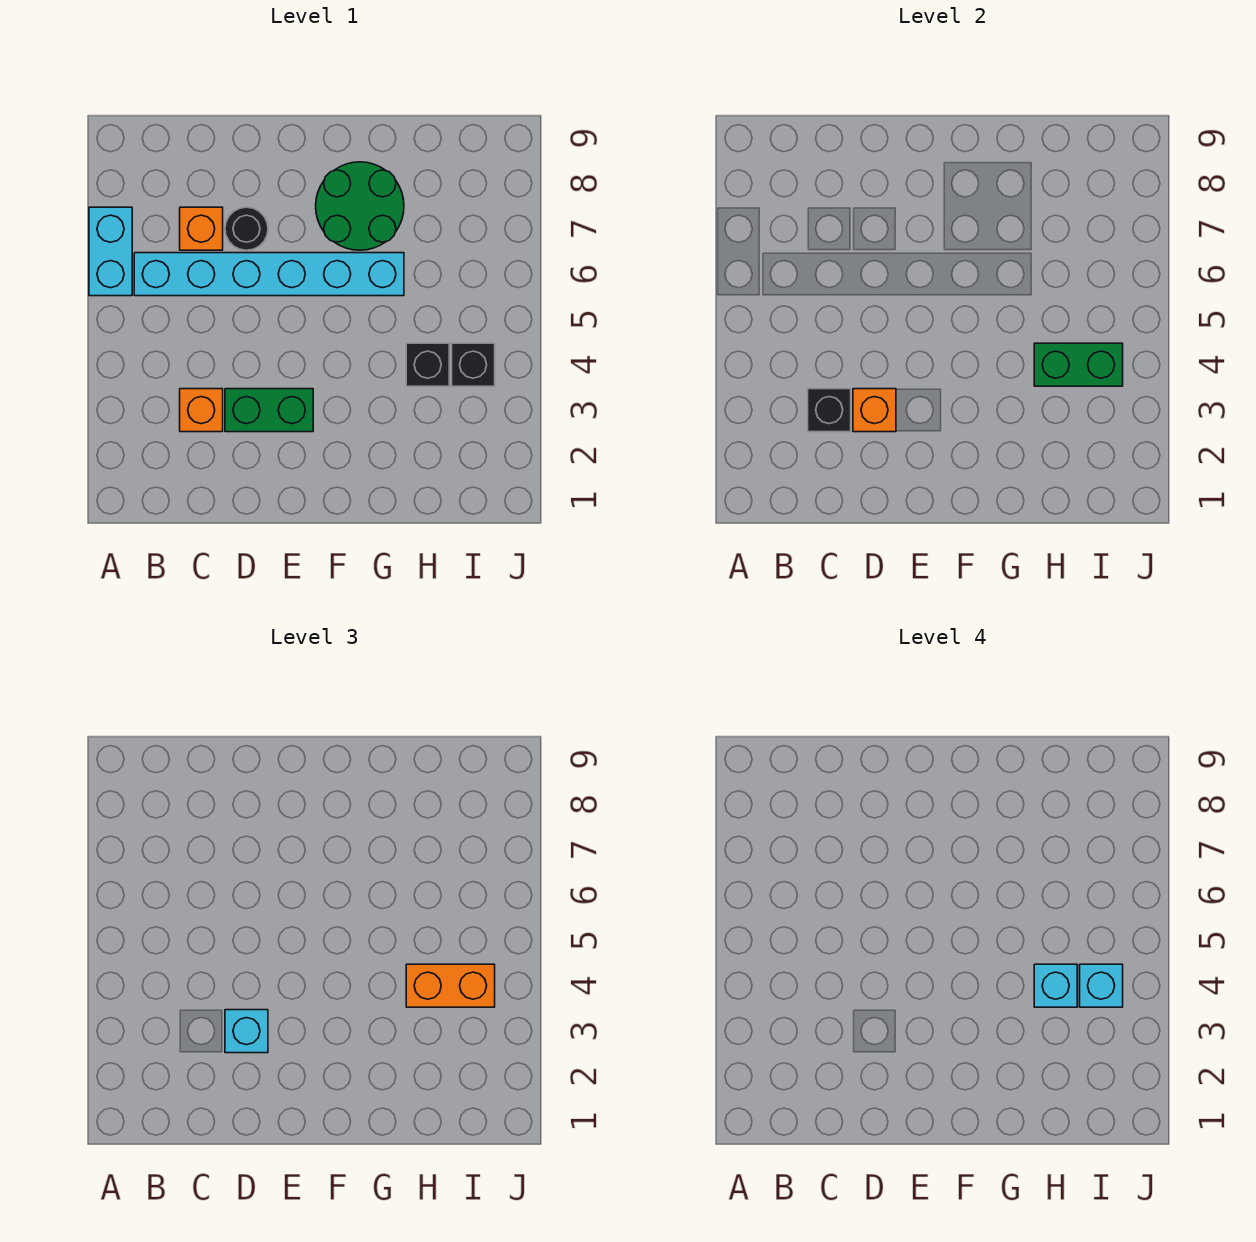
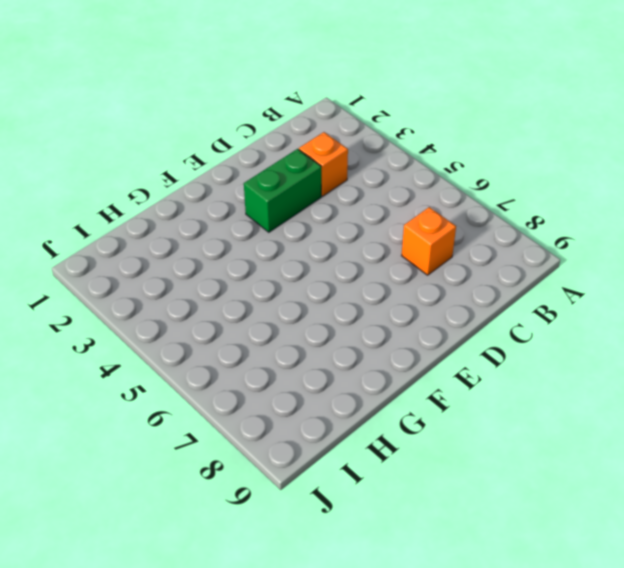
none -> cyan 1x2 brick [89,207,132,296]
none -> cyan 1x6 brick [134,253,404,296]
none -> black 1x1 round brick [225,207,268,250]

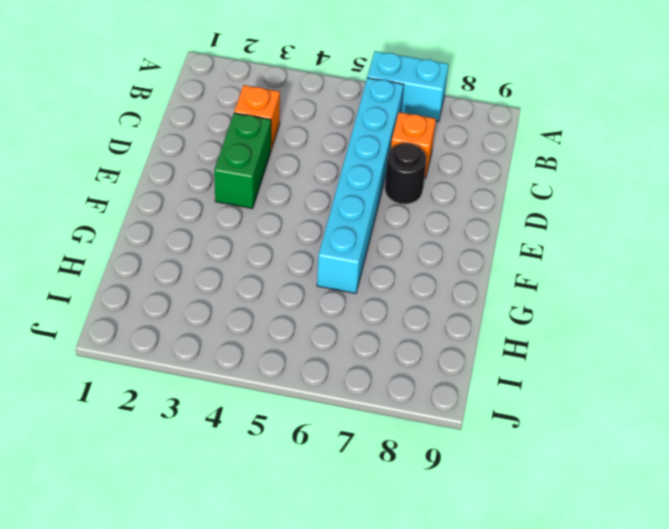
none -> green 2x2 round brick [316,162,404,250]
none -> black 1x1 brick [406,343,449,386]
none -> black 1x1 brick [452,343,495,386]

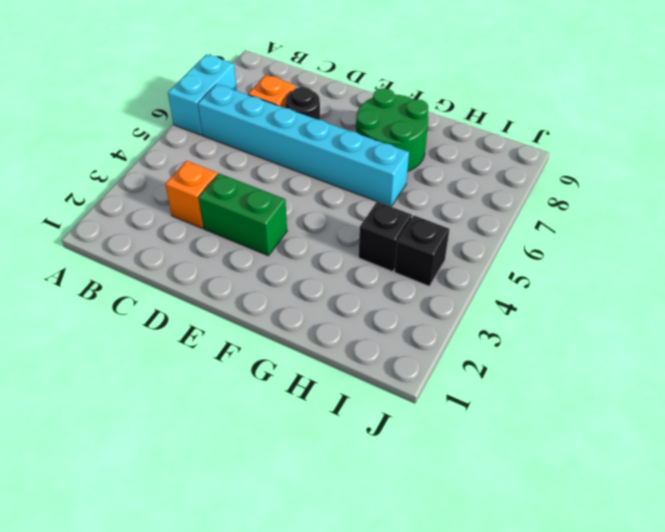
none -> black 1x1 brick [808,389,851,432]
none -> orange 1x1 brick [853,389,896,432]
none -> green 1x2 brick [1034,343,1123,386]

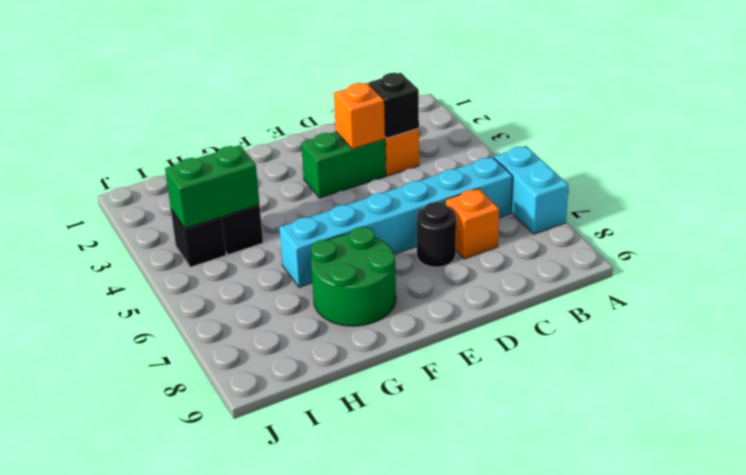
none -> cyan 1x1 brick [225,1010,268,1053]
none -> orange 1x2 brick [406,964,495,1007]
none -> cyan 1x1 brick [1034,964,1077,1007]

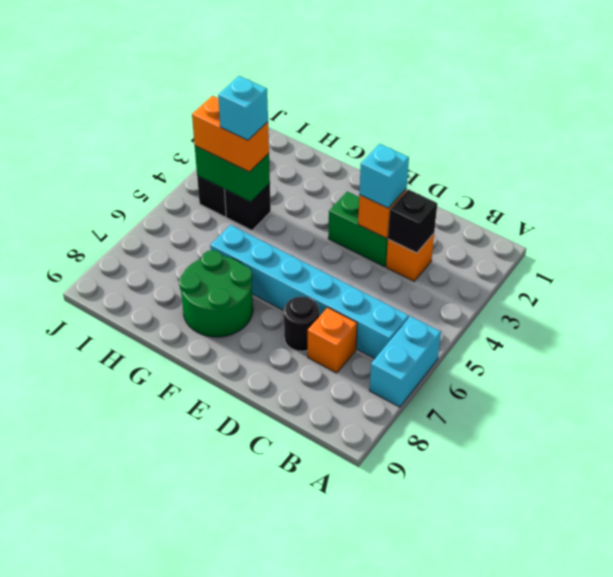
none -> cyan 1x1 brick [1080,964,1123,1007]

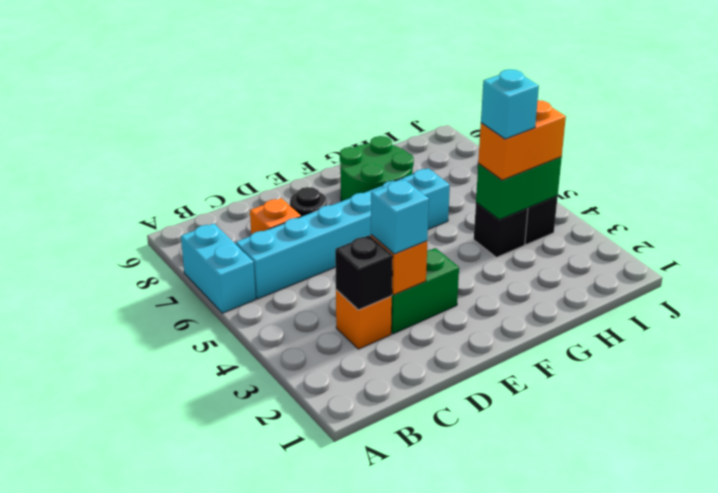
none -> cyan 1x1 brick [1080,964,1123,1007]

